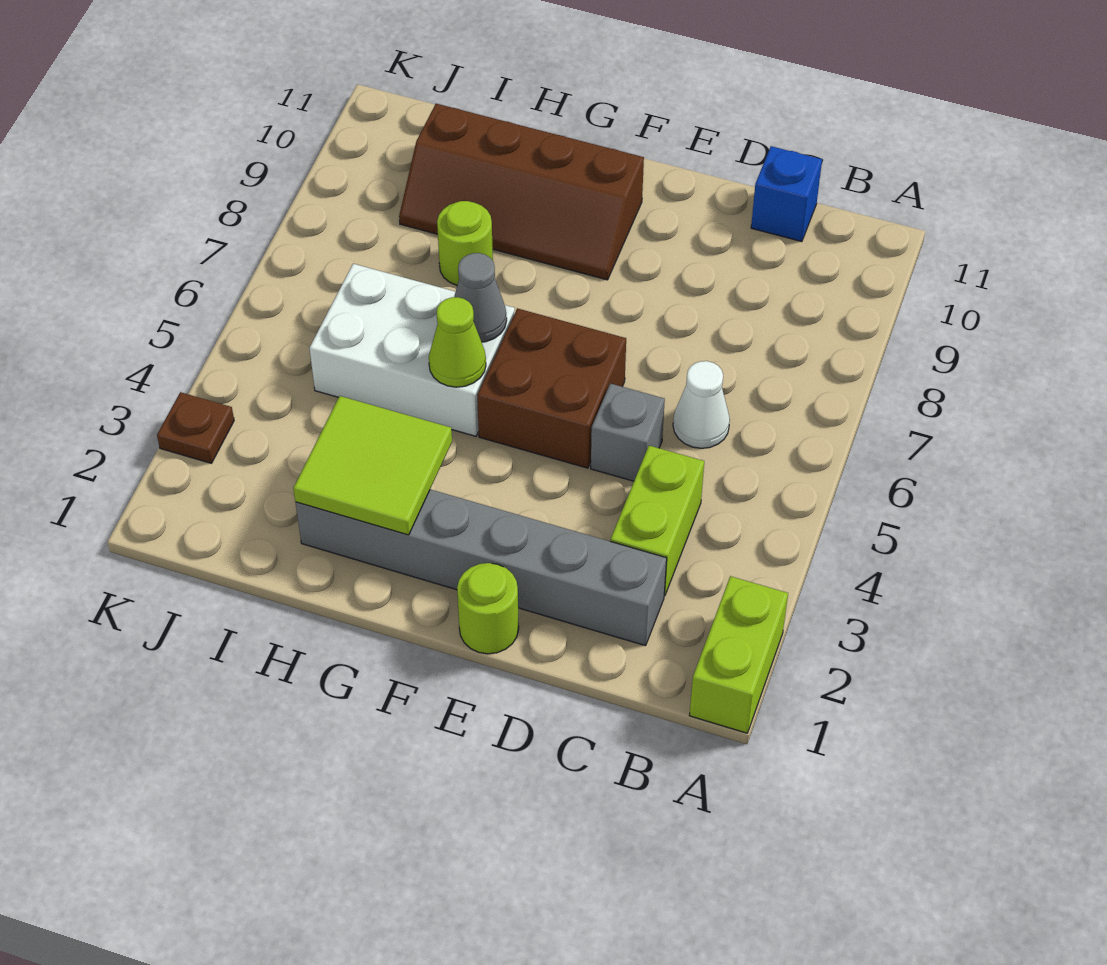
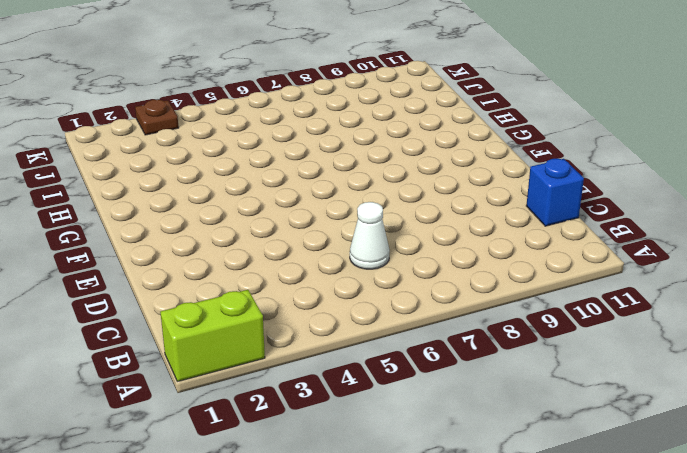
none -> grey 1x6 brick [296,489,667,646]
none -> lime 1x2 brick [610,446,704,596]
none -> grey 1x1 brick [591,383,665,481]

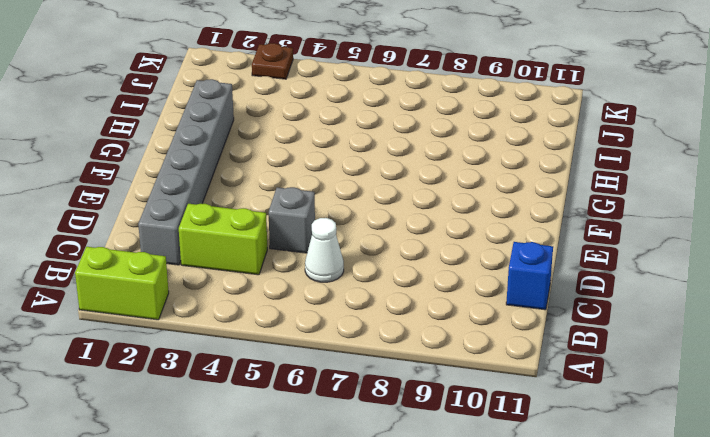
none -> lime 1x1 round brick [457,563,519,654]
none -> brown 2x2 brick [477,308,626,468]
none -> brown 2x4 slope [399,104,644,280]

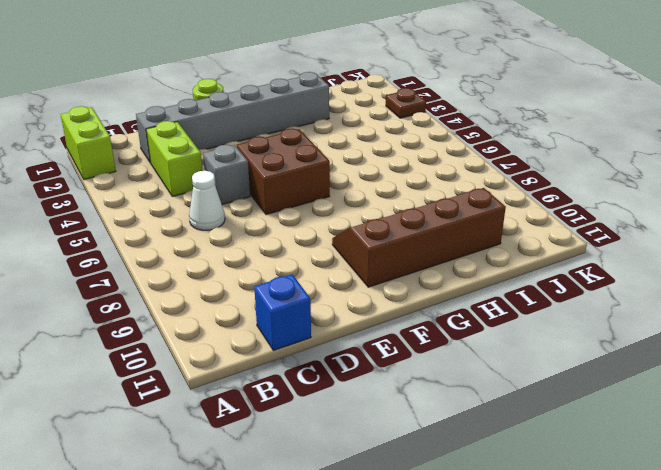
none -> white 2x3 brick [310,264,515,436]
none -> lime 1x1 round brick [437,201,493,285]
none -> lime 2x2 tile [293,396,452,535]

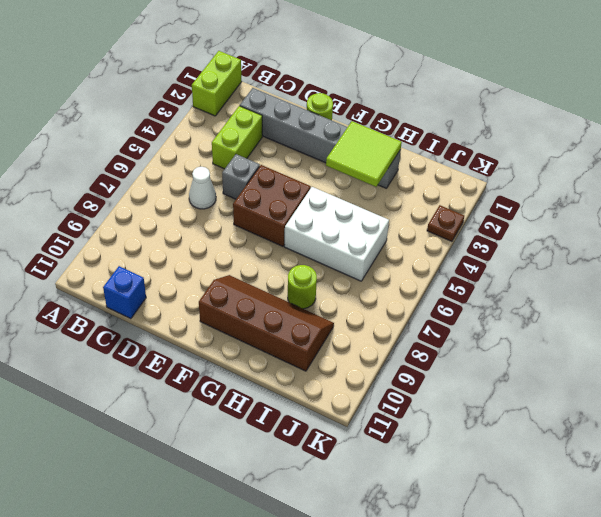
none -> lime 1x1 cone [429,297,486,387]
none -> grey 1x1 cone [454,253,507,342]

